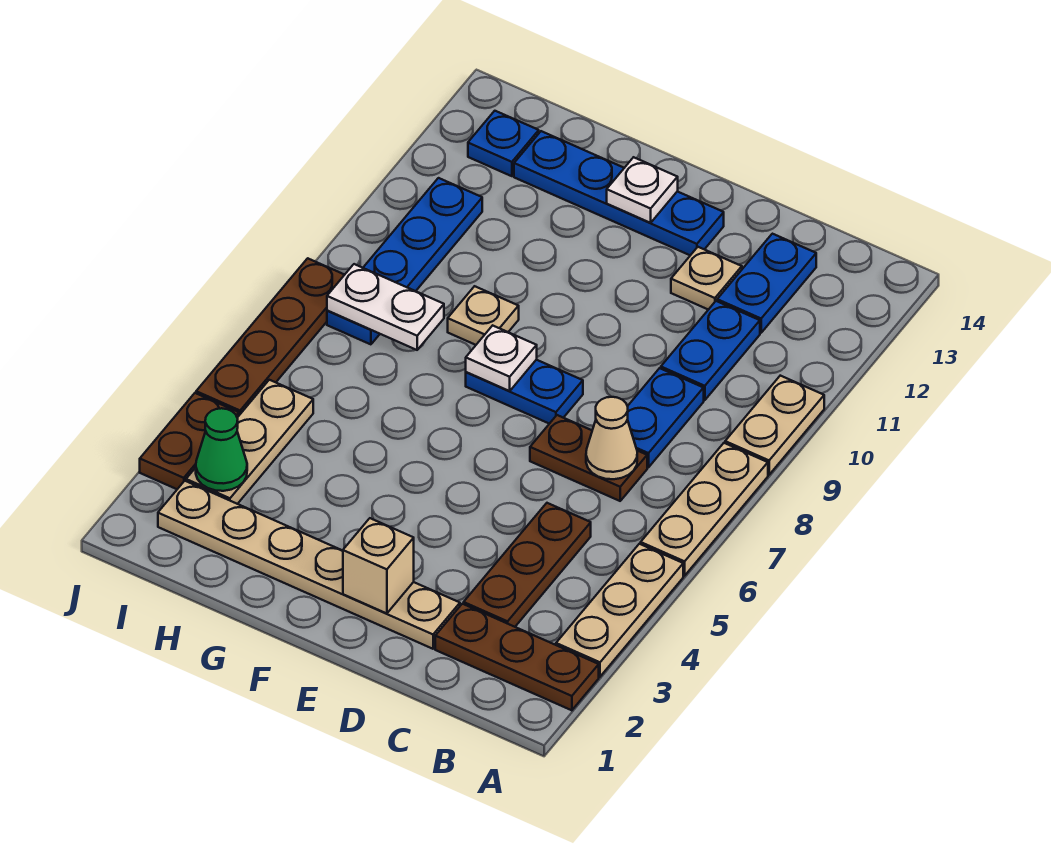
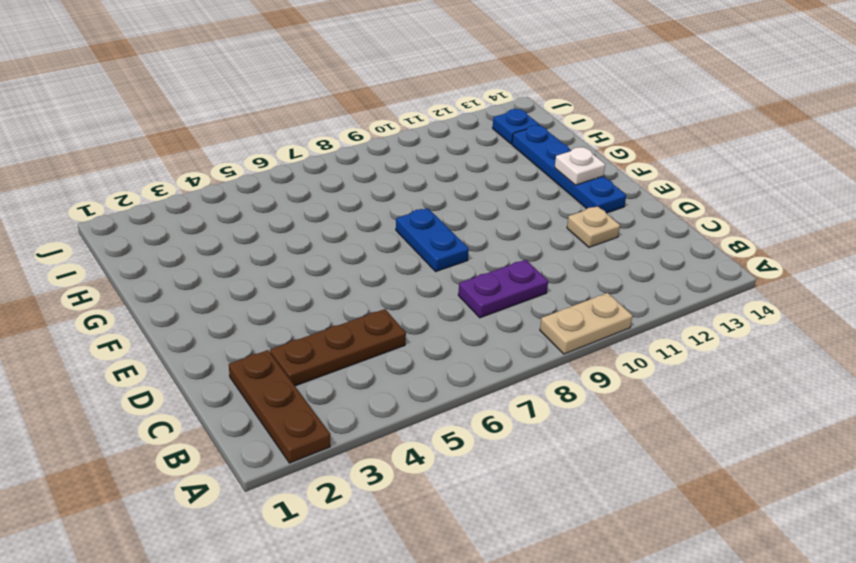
purple 1x2 plate [458,260,548,318] -> blue 1x2 plate [627,368,704,468]
none -> tan 1x3 plate [556,544,683,677]
none -> tan 1x3 plate [641,443,768,576]
none -> brown 1x2 plate [530,415,647,501]

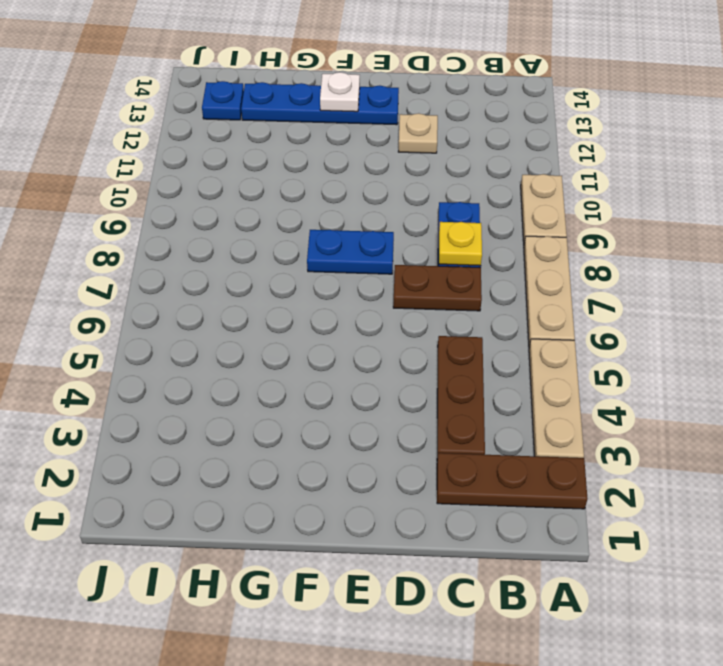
yellow 1x1 plate [439,222,482,266] -> none
none -> blue 1x2 plate [661,301,760,400]
none -> blue 1x2 plate [717,234,816,333]
none -> tan 1x6 plate [158,481,460,649]

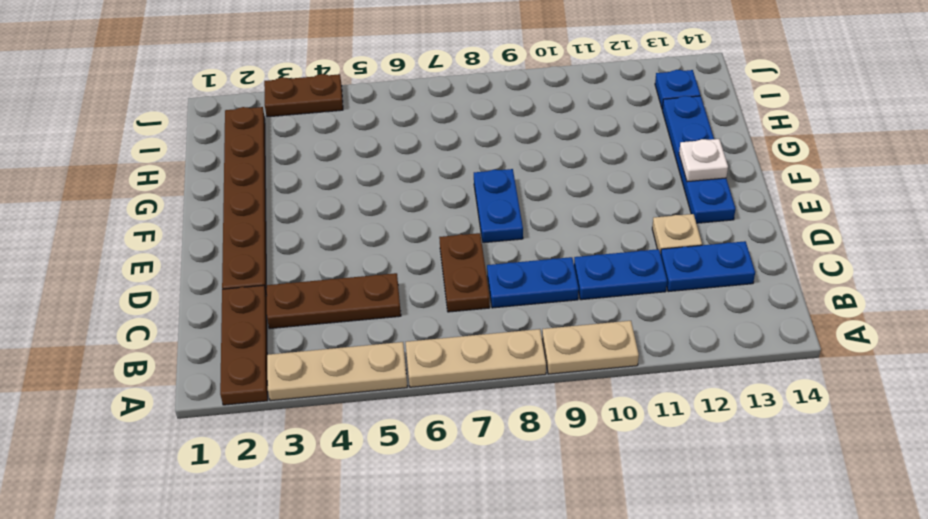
brown 1x6 plate [222,107,267,294] -> tan 1x6 plate [158,481,460,649]
none -> tan 1x1 plate [448,286,519,345]
none -> tan 1x3 plate [186,380,313,504]
none -> blue 1x4 plate [327,178,482,344]

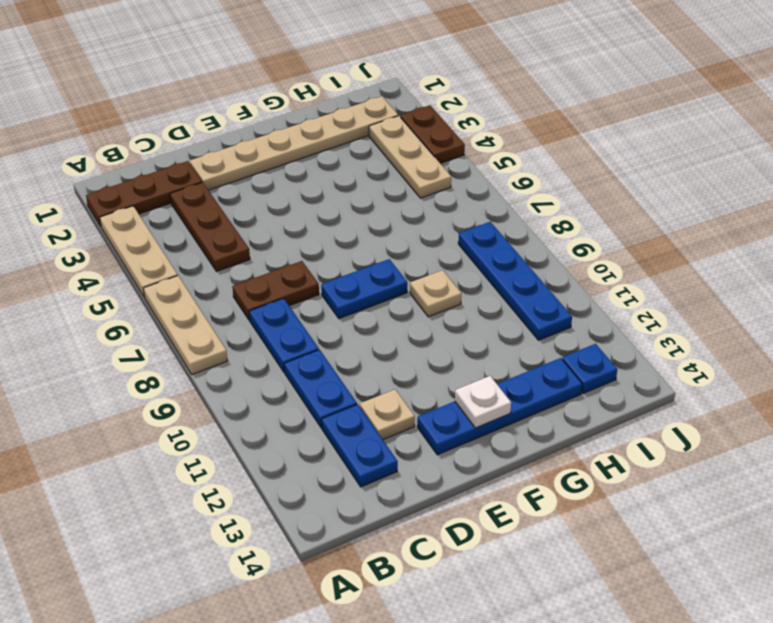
none -> tan 1x2 plate [725,376,824,475]
none -> brown 1x4 plate [196,258,344,415]
none -> tan 1x1 cone [586,397,637,479]

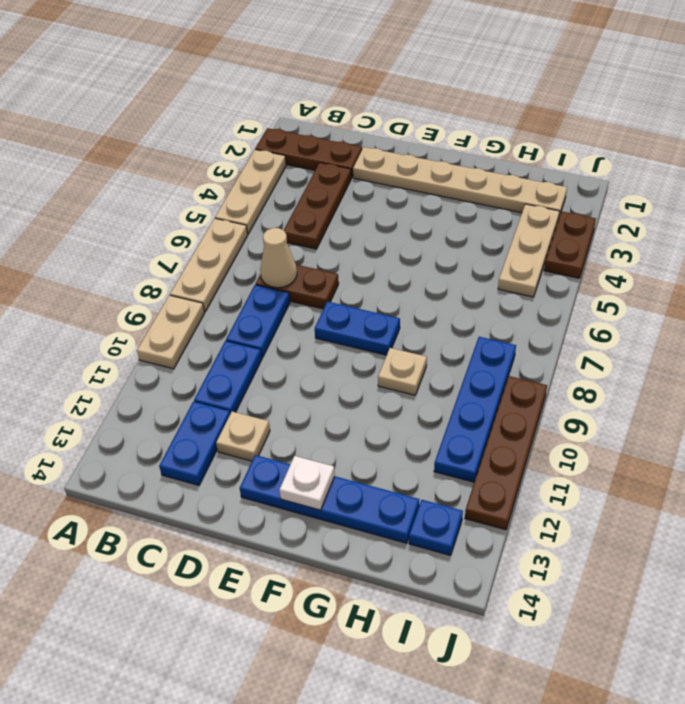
brown 1x4 plate [465,376,547,530] -> brown 1x4 plate moved to [196,258,344,415]
none -> tan 1x1 brick [343,518,414,614]
none -> white 1x1 plate [466,325,537,391]
none -> white 1x2 plate [327,264,444,350]

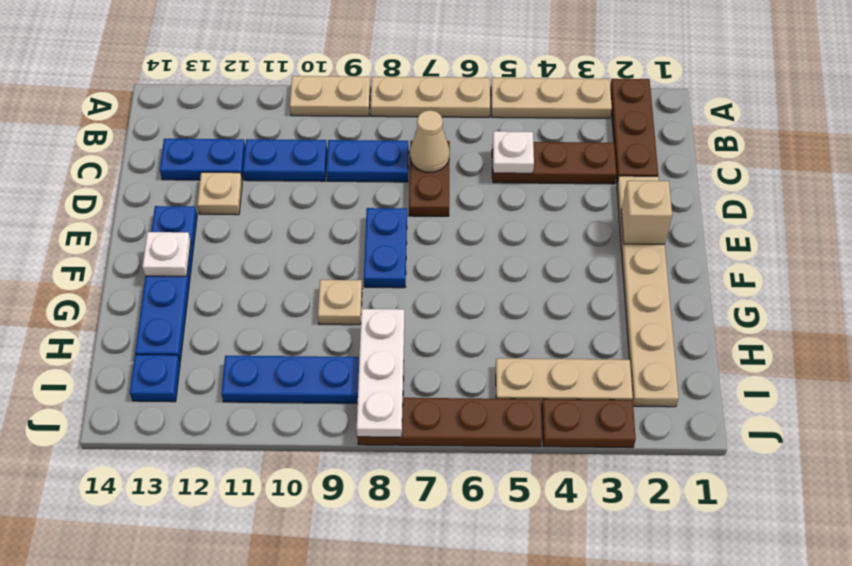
white 1x1 plate [493,131,534,173] -> white 1x1 plate moved to [466,325,537,391]
white 1x3 plate [357,309,404,437] -> white 1x2 plate [327,264,444,350]
none -> green 1x1 cone [196,408,247,491]

